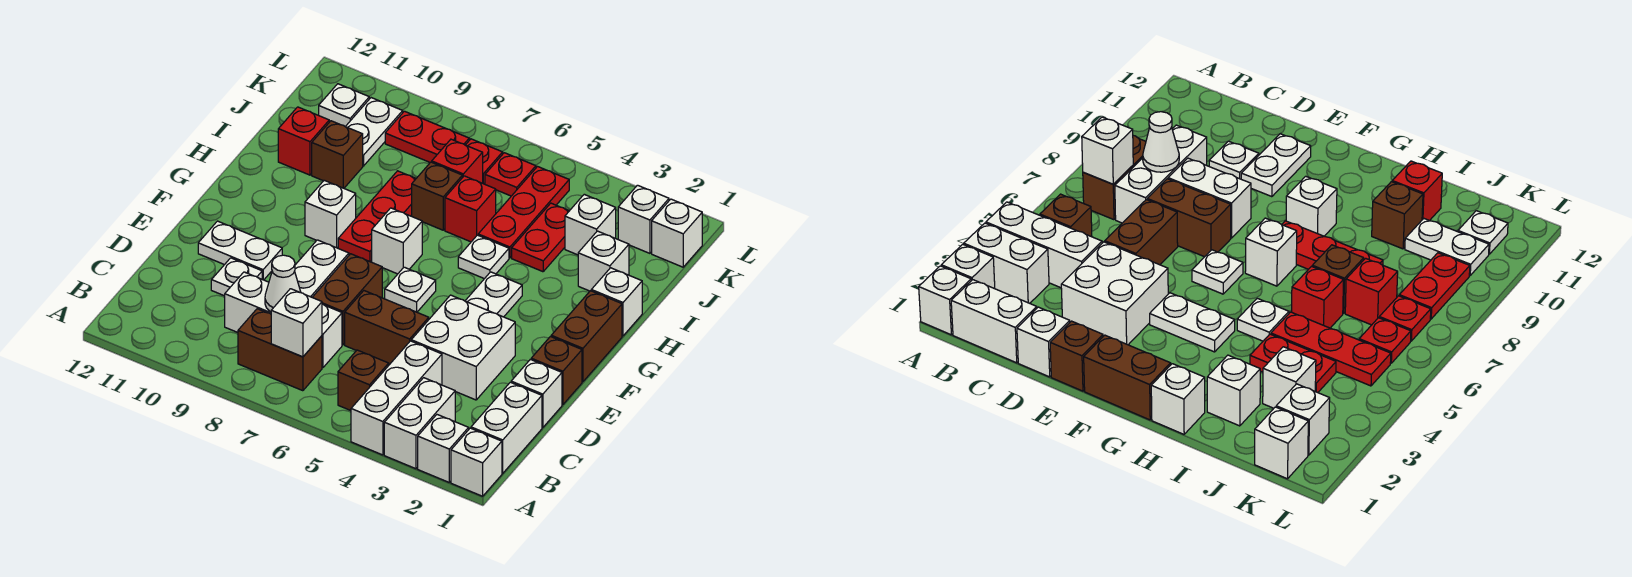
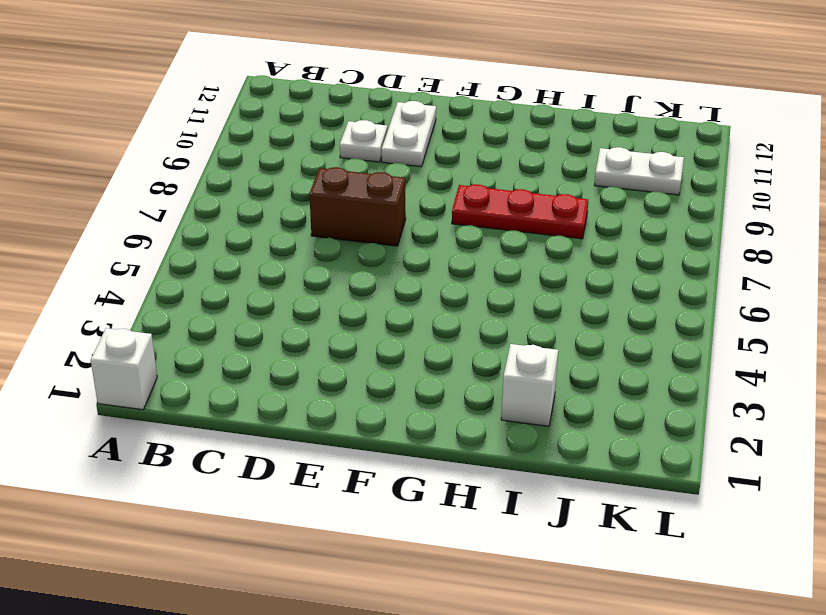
none -> white 1x1 brick [418,415,469,482]
none -> white 1x2 brick [384,378,455,469]
none -> white 1x3 brick [351,341,442,455]
none -> white 1x2 brick [471,382,542,473]

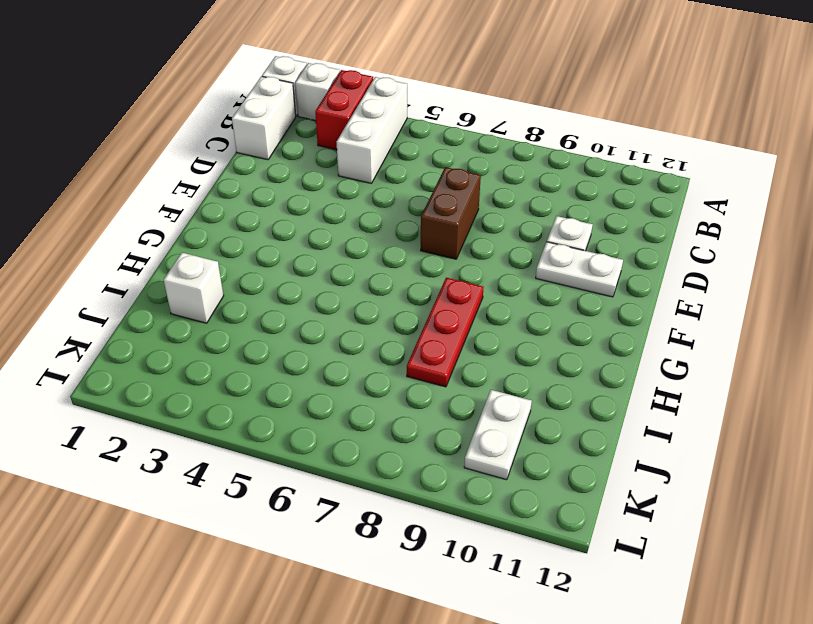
red 1x2 brick [315,70,373,150] -> white 1x2 brick [384,378,455,469]
none -> brown 1x1 brick [338,350,389,411]
none -> brown 1x2 brick [238,309,322,391]
none -> white 1x3 brick [225,272,342,368]
none -> white 1x1 brick [511,359,562,428]

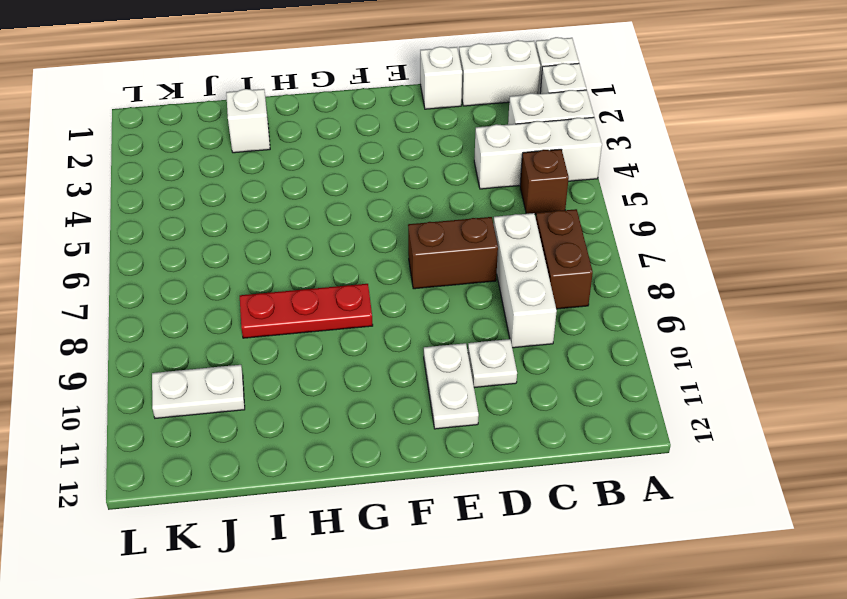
none -> white 2x2 brick [411,295,515,400]
none -> brown 1x2 brick [345,291,429,364]
none -> white 1x2 brick [295,240,349,297]
none -> brown 1x1 brick [531,337,582,405]

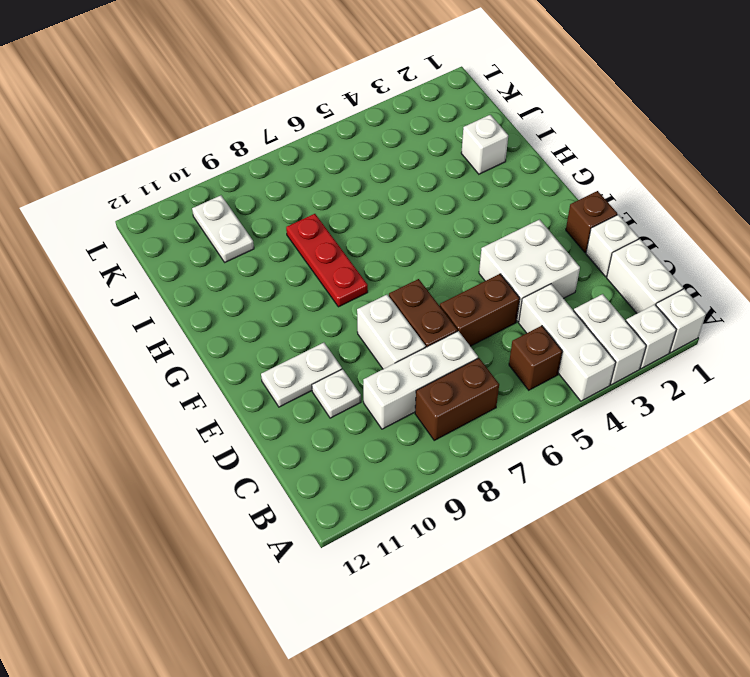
none -> brown 1x2 brick [551,291,622,382]
none -> white 1x2 plate [465,272,522,317]
none -> white 1x1 plate [385,267,436,312]
none -> white 1x1 brick [372,208,422,274]

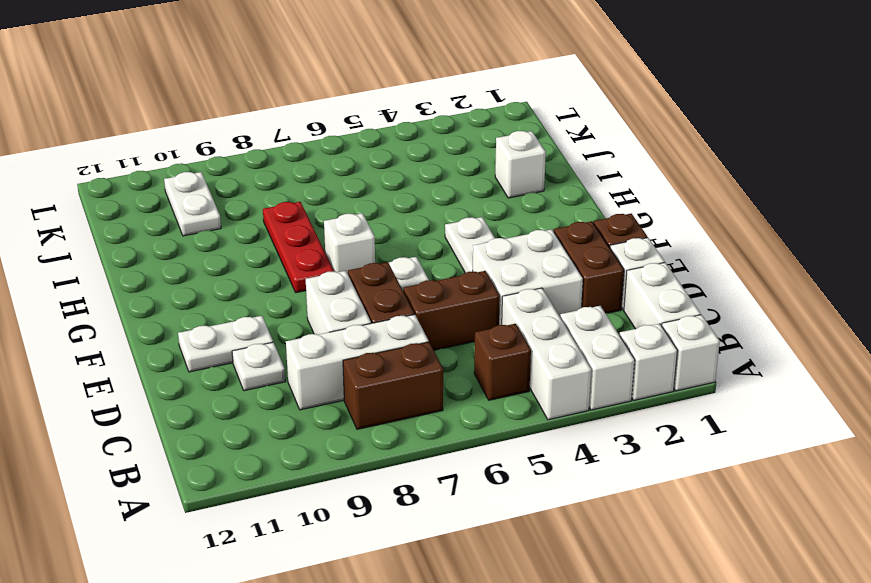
brown 1x2 brick [554,221,624,314] -> brown 1x2 brick moved to [551,291,622,382]
none -> white 1x1 brick [305,180,356,248]
none -> white 1x1 brick [591,268,642,336]
none -> white 1x1 plate [458,235,509,279]
none -> red 1x2 plate [512,203,569,272]

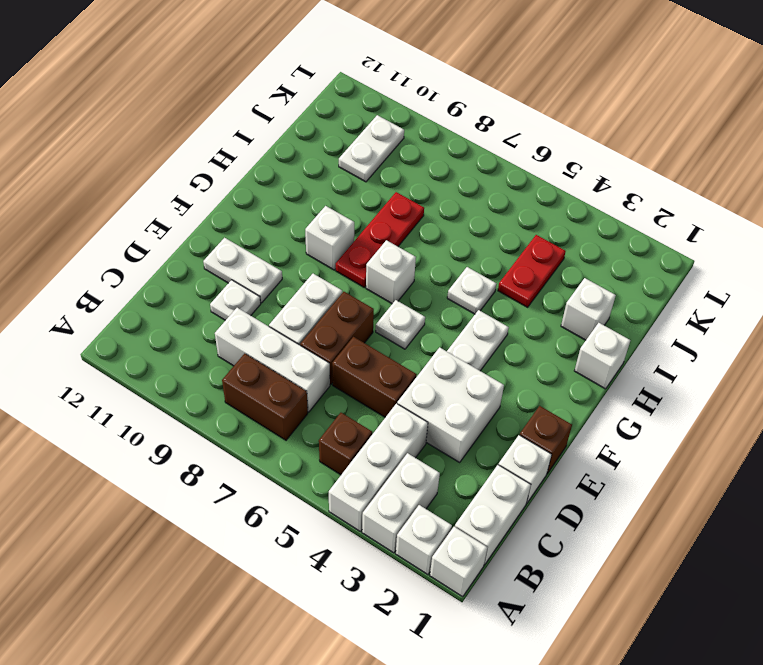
none -> brown 1x2 brick [551,291,622,382]
none -> red 1x3 plate [478,167,569,258]
none -> red 1x1 brick [445,176,496,242]
none -> brown 1x1 brick [412,162,462,230]

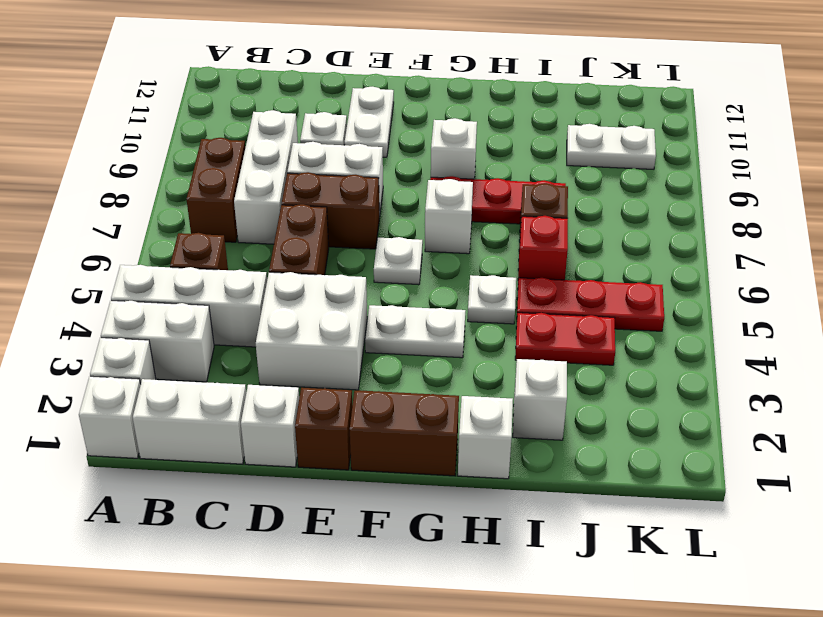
none -> brown 1x1 brick [312,121,363,188]
none -> red 1x1 brick [278,107,329,175]
none -> white 1x1 brick [565,194,616,255]
none -> red 1x1 brick [432,139,483,183]

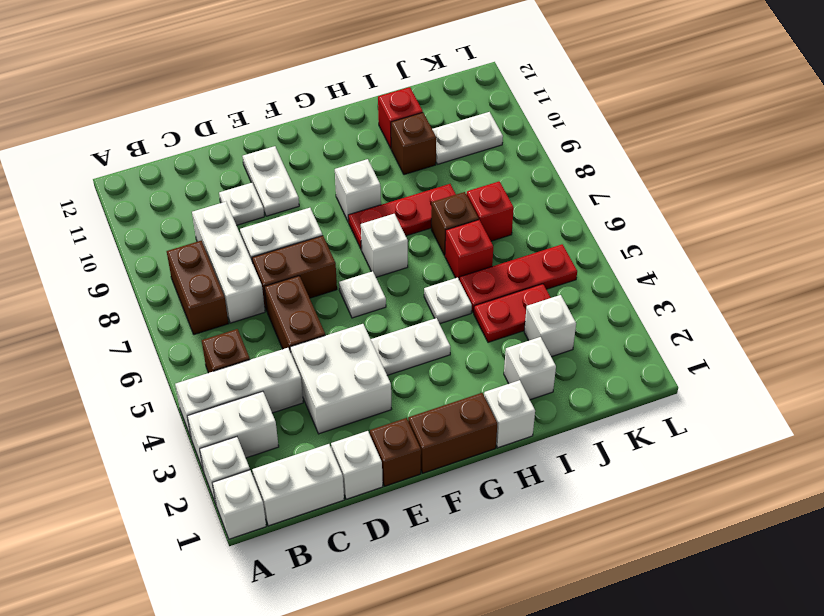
none -> white 1x1 brick [652,199,702,267]
none -> white 1x1 brick [618,185,669,253]
none -> red 1x1 plate [485,153,536,196]
none -> red 1x1 plate [466,139,503,184]

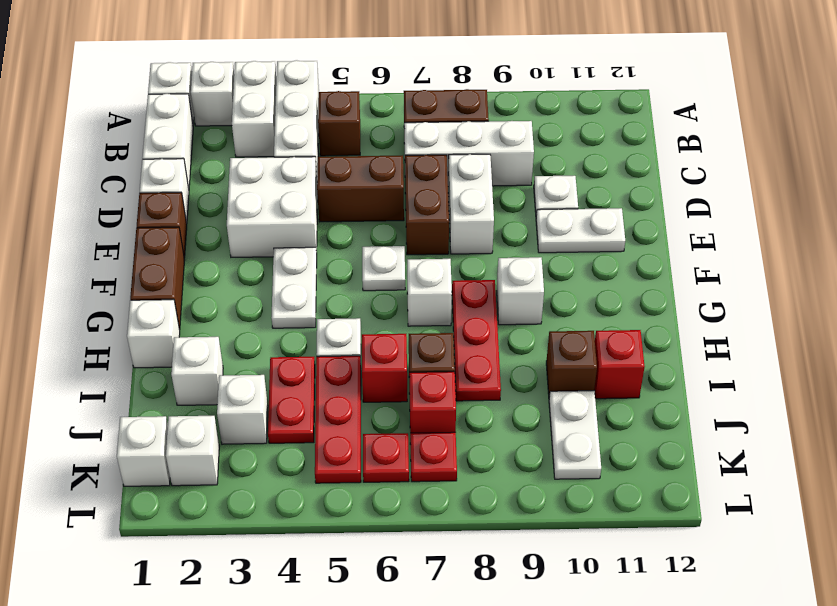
none -> red 1x2 plate [385,111,469,162]
none -> white 1x1 plate [319,84,369,126]
none -> white 1x1 brick [271,289,322,357]
none -> white 1x1 cone [265,255,301,312]

